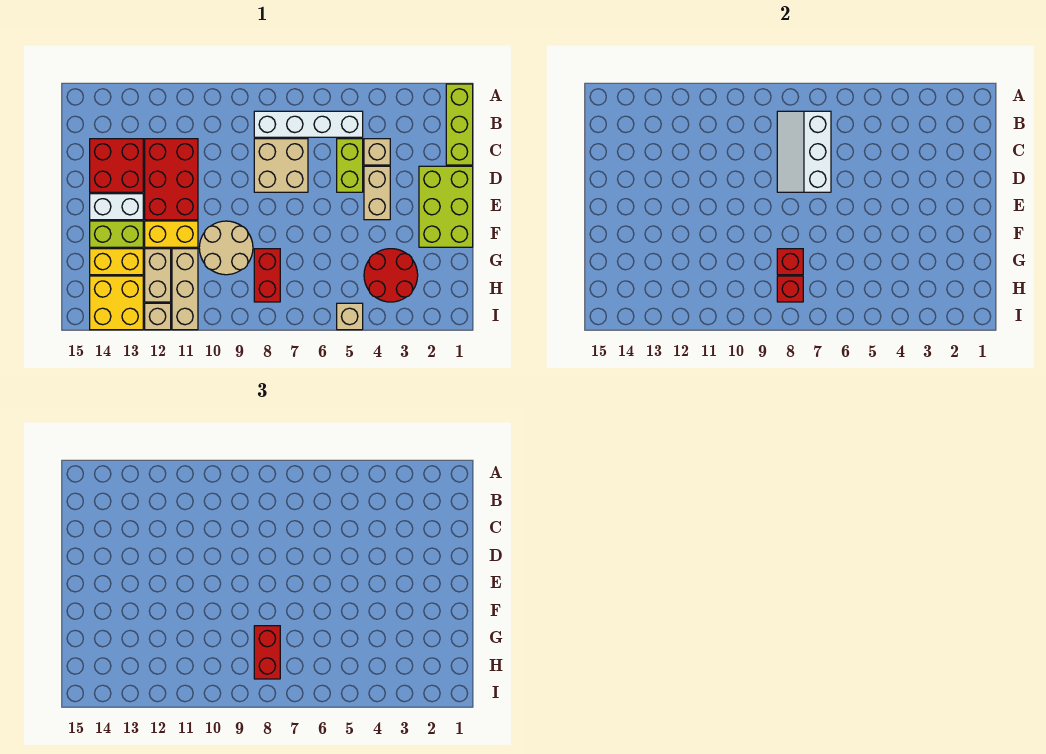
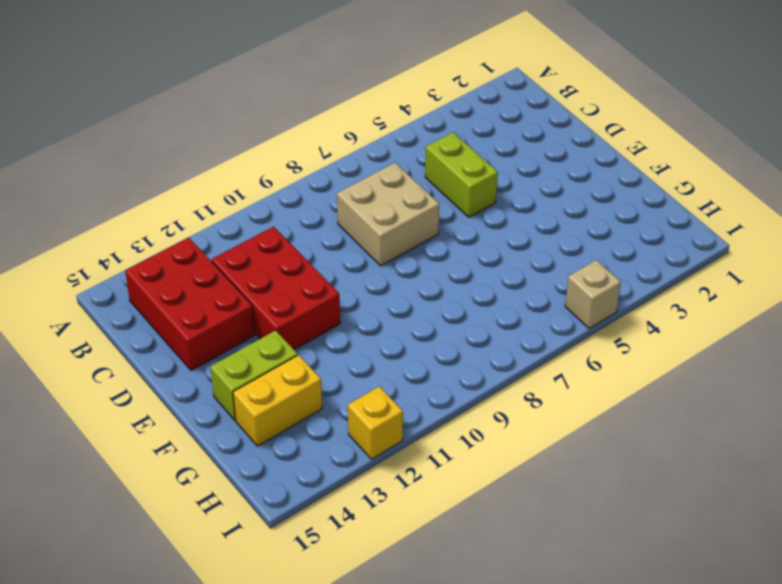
red 2x3 brick [125,238,255,370] -> red 2x2 brick [90,139,143,192]
yellow 1x1 brick [348,386,403,459] -> tan 1x1 brick [145,303,171,330]
none -> lime 1x3 brick [446,84,473,165]
none -> white 1x4 brick [254,111,363,137]
none -> tan 1x1 brick [364,139,390,165]

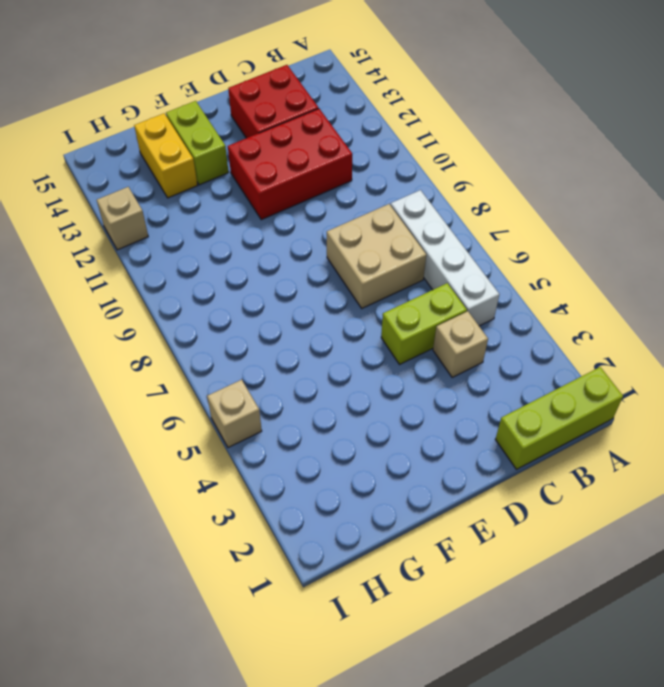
none -> lime 2x3 brick [419,166,473,247]
none -> tan 1x2 brick [364,166,390,220]
none -> white 1x2 brick [90,194,143,220]

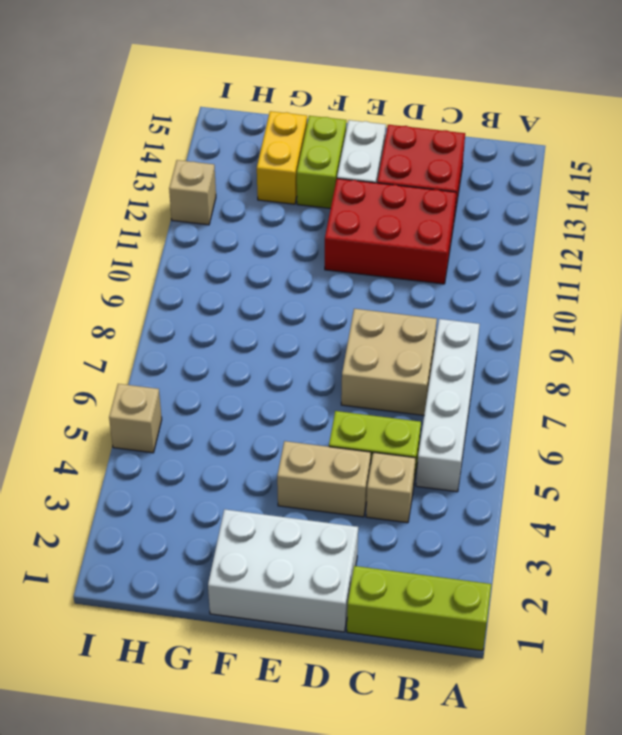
white 2x3 brick [208,509,358,632] -> lime 2x3 brick [419,166,473,247]
none -> tan 2x2 round brick [199,221,253,275]
none -> yellow 1x2 brick [145,221,198,247]
none -> red 2x2 round brick [364,249,418,302]

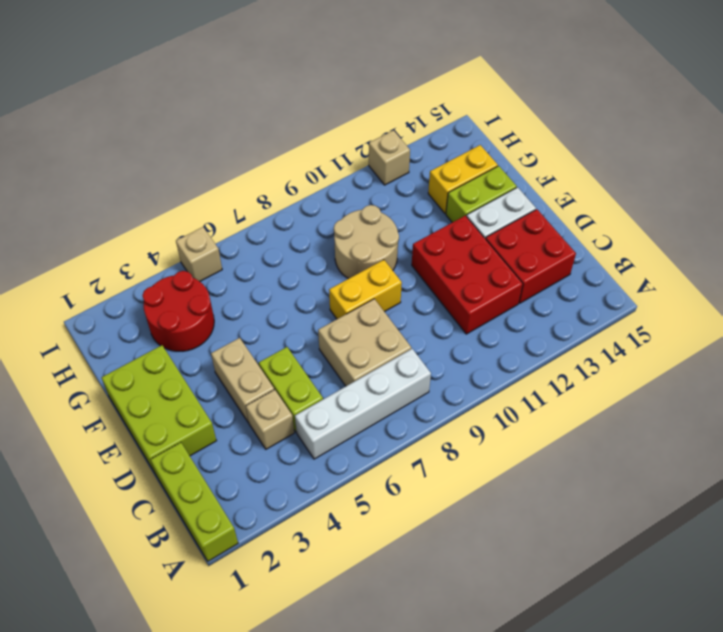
yellow 1x2 brick [329,260,402,319] -> yellow 1x2 brick moved to [145,221,198,247]
none -> red 1x2 brick [254,249,280,302]
none -> tan 1x3 brick [172,249,198,330]
none -> tan 1x2 brick [145,249,171,302]

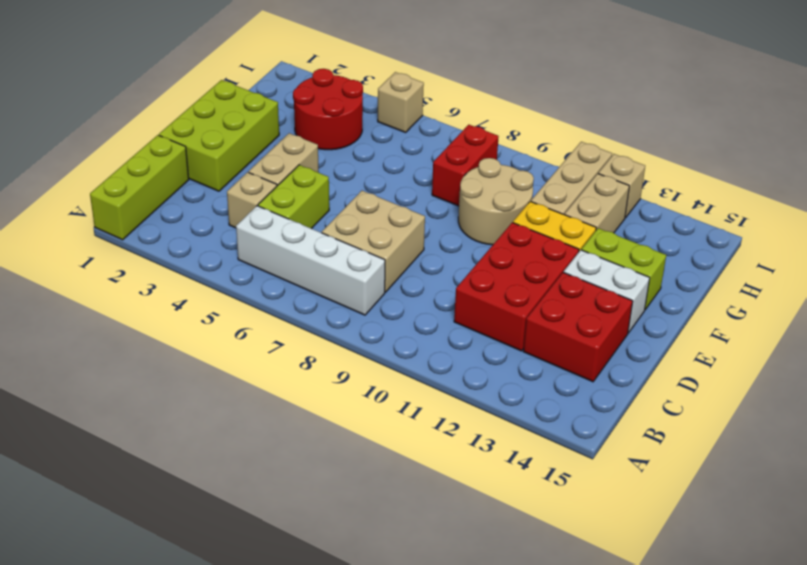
none -> yellow 1x2 brick [90,249,143,275]
none -> yellow 2x2 brick [90,276,143,330]
none -> white 2x3 slope [777,111,831,192]

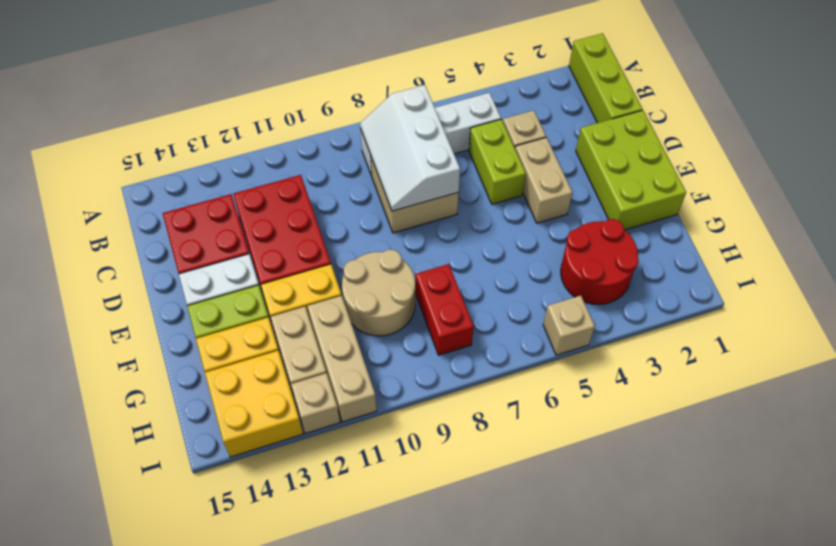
none -> red 1x1 brick [777,249,803,275]
none -> red 1x1 brick [777,276,803,302]
none -> red 1x2 brick [254,626,280,679]

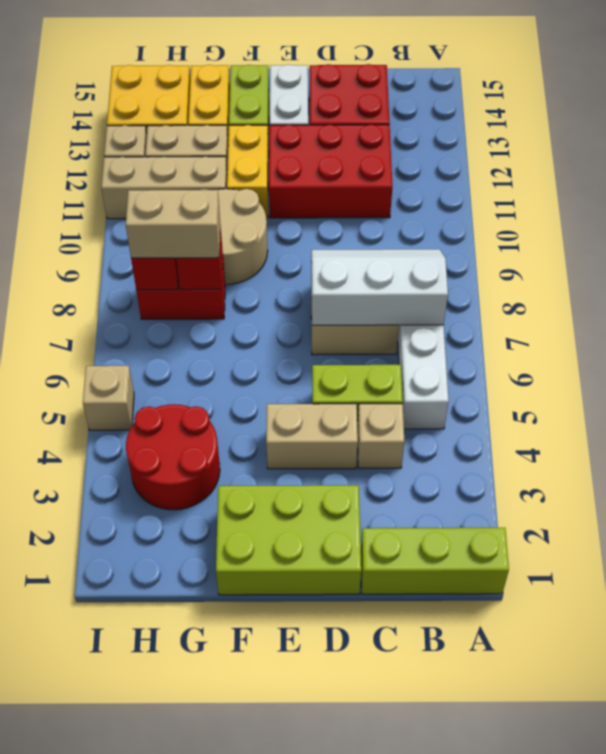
tan 1x2 brick [126,190,220,258] -> red 1x2 brick [254,626,280,679]

